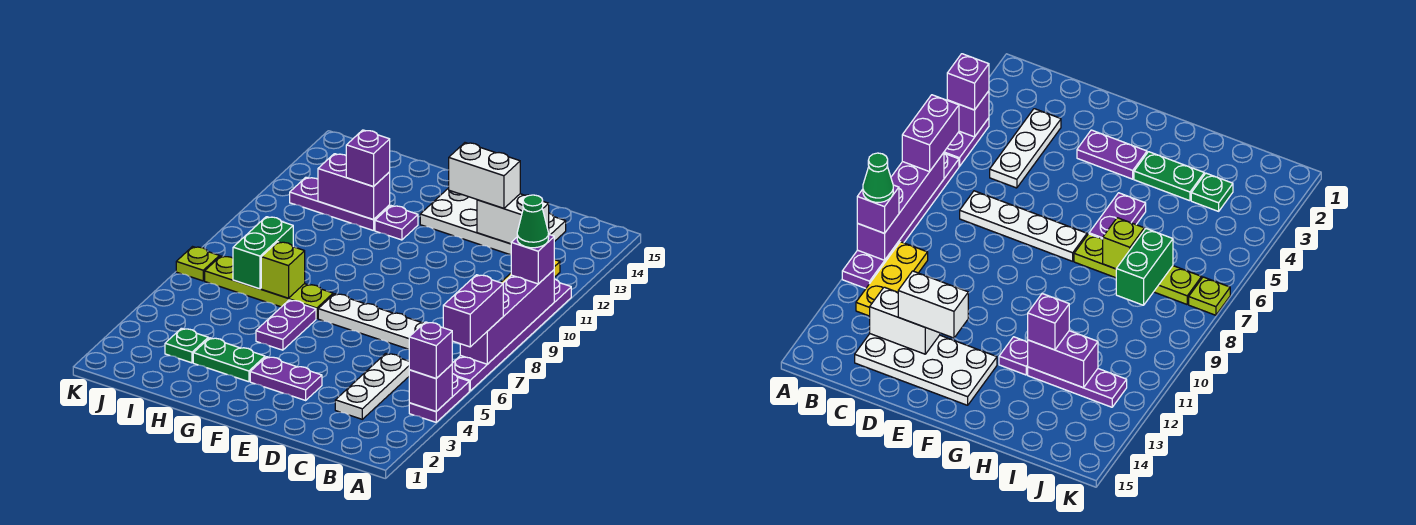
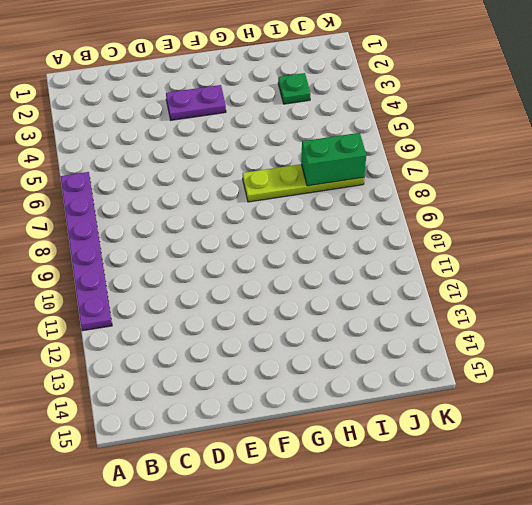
green 1x2 brick [301,133,366,186] -> green 1x2 brick turned to [233,217,293,289]
none -> purple 1x2 plate [409,374,469,422]
none -> yellow 1x3 plate [856,242,928,316]
none -> white 1x3 plate [335,354,409,419]

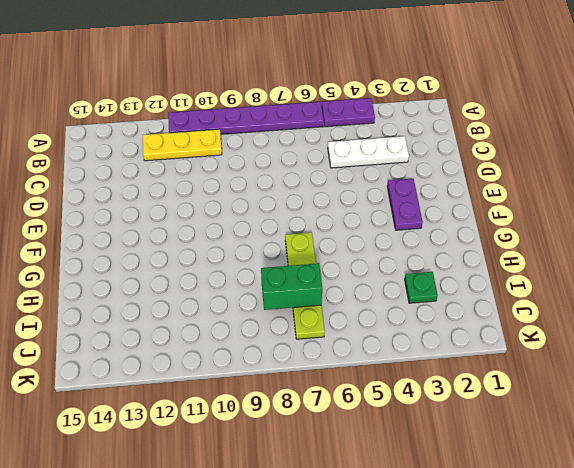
none -> white 1x4 plate [318,294,424,349]
none -> white 2x4 plate [420,188,566,255]
none -> green 1x2 plate [193,338,265,382]

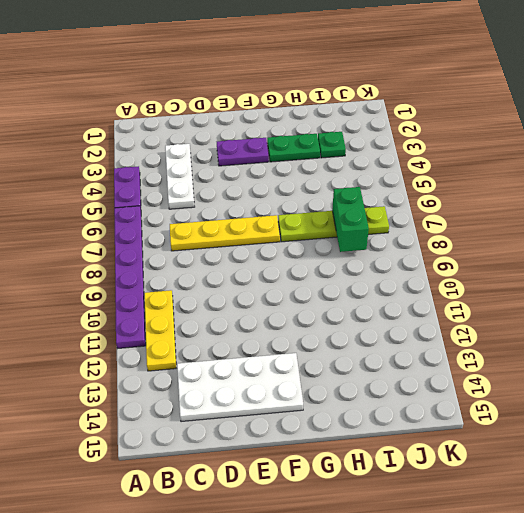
yellow 1x4 plate [170,215,280,251] -> white 1x4 plate [318,294,424,349]
none -> purple 1x2 plate [256,300,316,350]
none -> purple 1x1 plate [375,206,418,240]
none -> purple 1x3 plate [290,177,390,231]

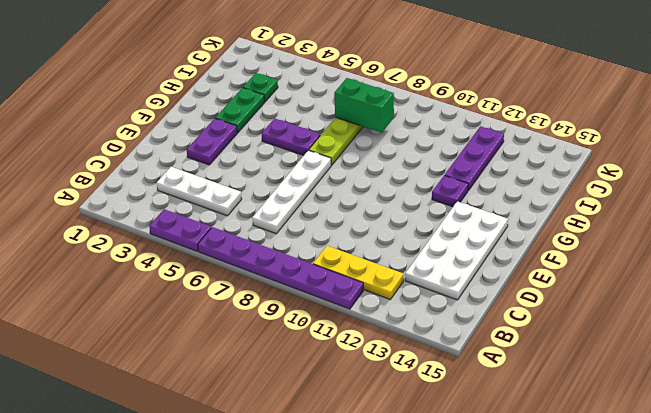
none -> lime 1x1 plate [176,247,220,281]
none -> purple 1x1 brick [409,364,452,411]
none -> purple 1x4 brick [460,270,554,364]

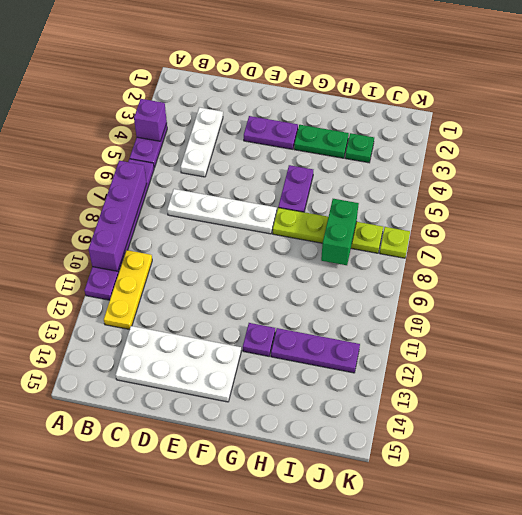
none -> white 1x2 brick [477,194,549,244]
none -> lime 1x1 brick [261,242,305,298]
none -> purple 1x2 brick [318,154,390,220]

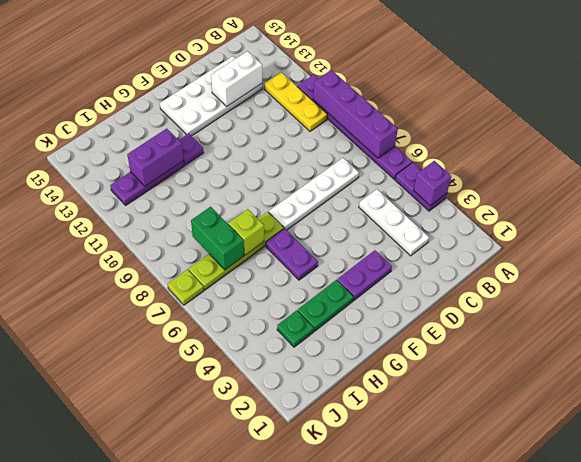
none -> purple 1x1 brick [409,322,452,378]
none -> purple 1x2 brick [443,275,503,347]
none -> purple 1x1 brick [511,235,555,284]

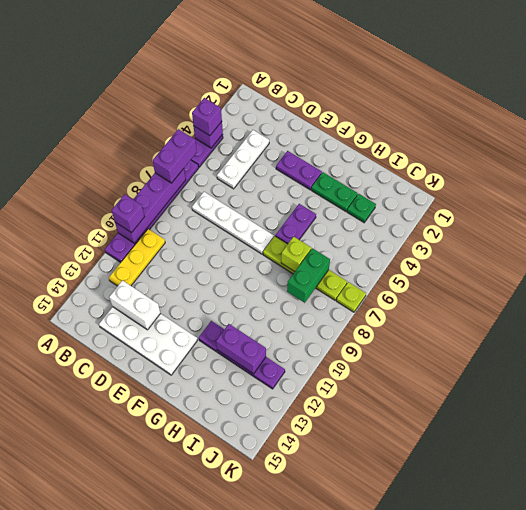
none -> white 1x2 brick [449,143,520,208]
none -> purple 1x1 brick [346,130,390,187]
none -> green 1x1 cone [517,195,549,248]

